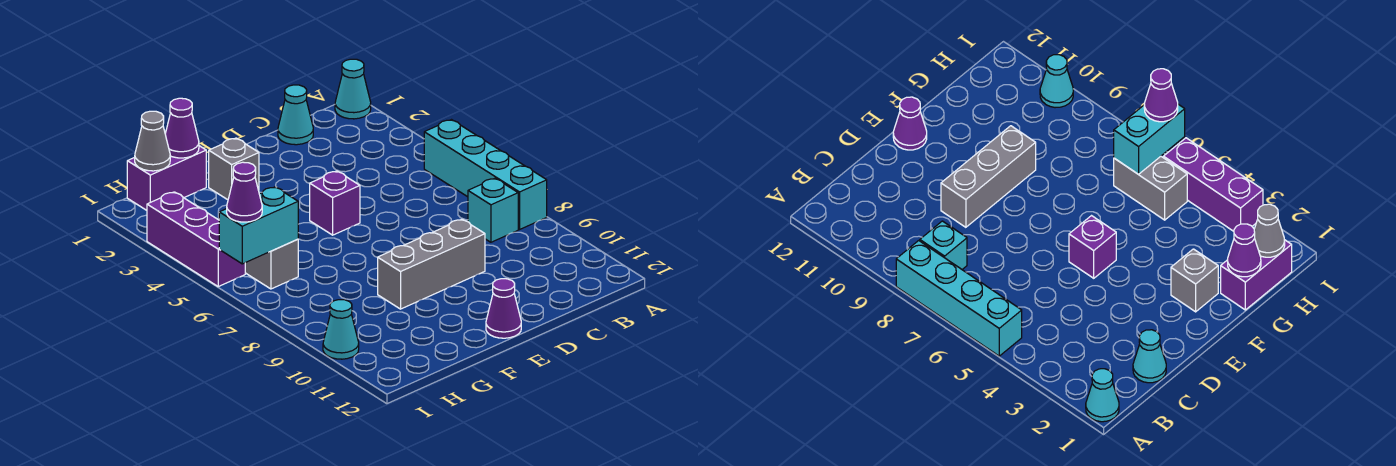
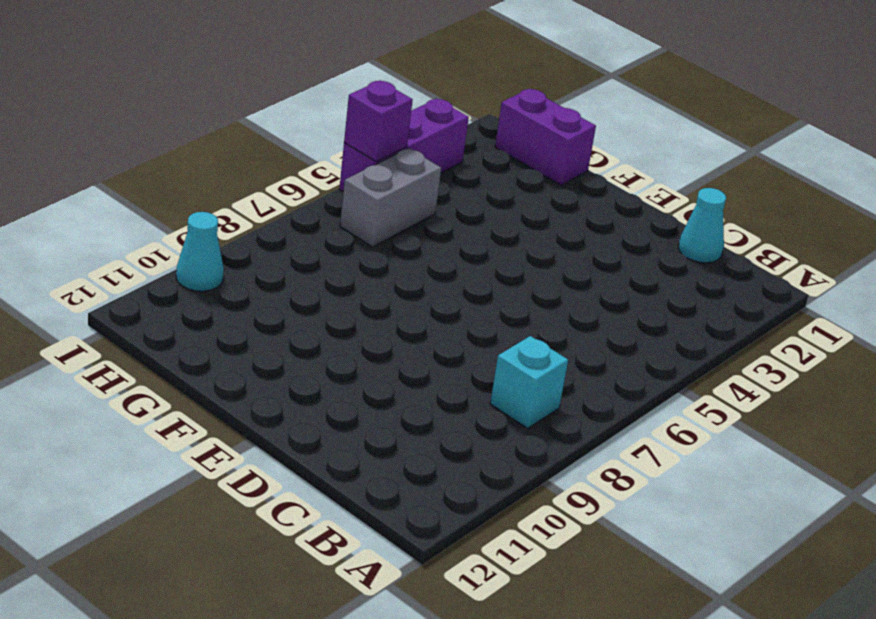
purple 1x1 brick [344,81,413,162] -> purple 1x1 brick moved to [310,171,360,235]
none -> cyan 1x1 cone [335,59,371,119]
none -> cyan 1x4 brick [424,120,547,229]
none -> grey 1x3 brick [378,219,485,309]

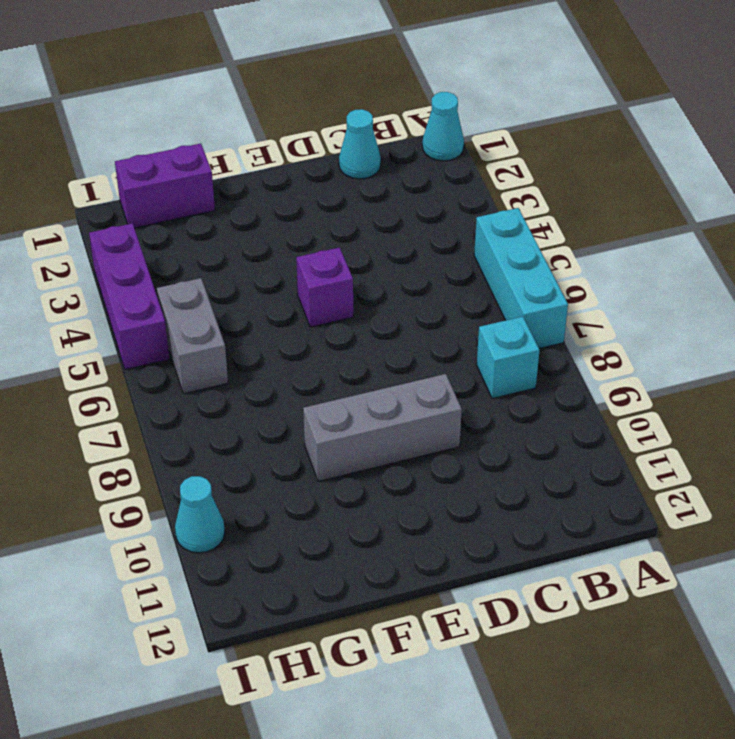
cyan 1x3 brick [474,208,568,349] -> cyan 1x4 brick [424,120,547,229]
none -> purple 1x1 cone [486,279,521,338]
none -> grey 1x1 brick [208,138,259,200]
none -> purple 1x1 cone [165,98,199,158]

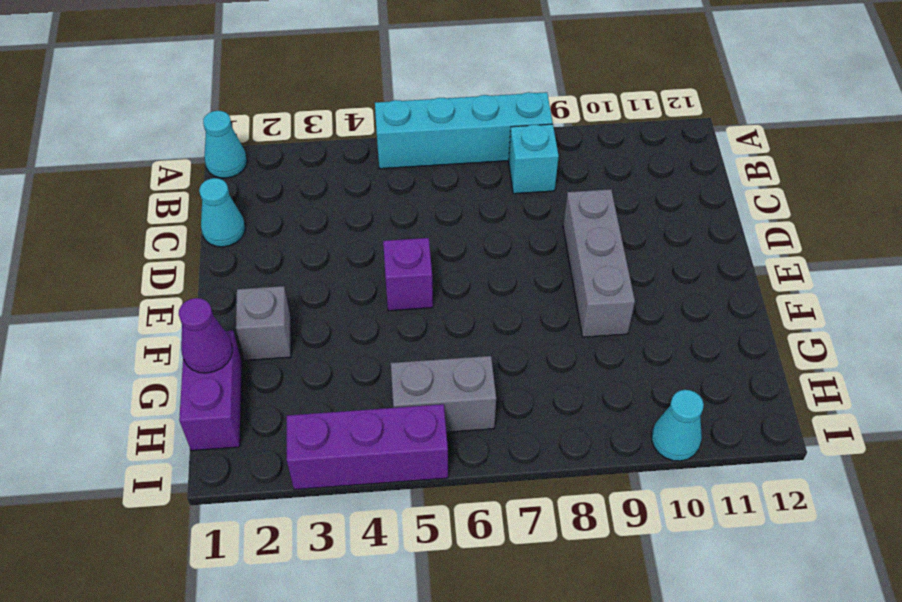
none -> purple 1x1 cone [486,279,521,338]
none -> grey 1x1 cone [135,111,170,171]
none -> cyan 1x2 brick [219,187,298,264]

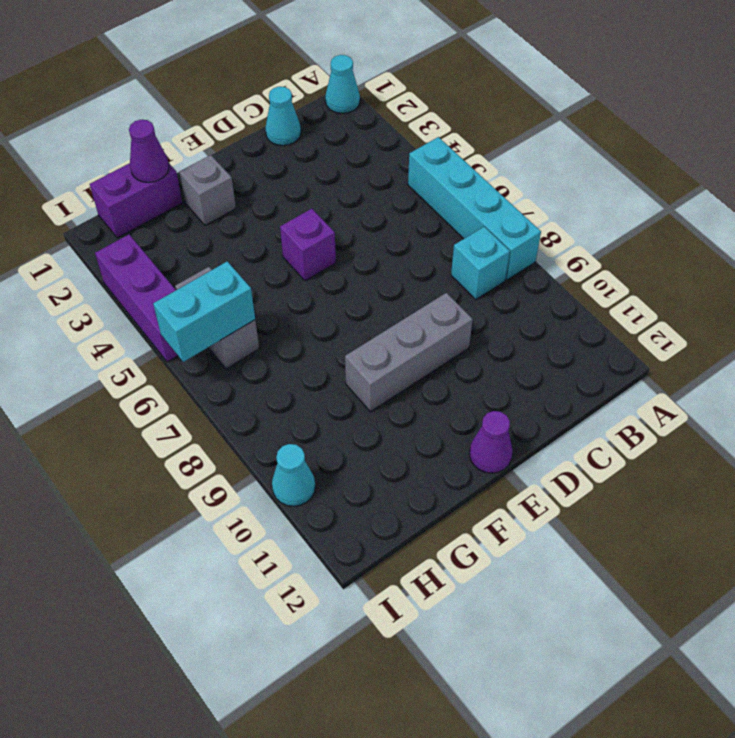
none -> grey 1x1 cone [135,111,170,171]
none -> purple 1x1 cone [227,162,262,222]

